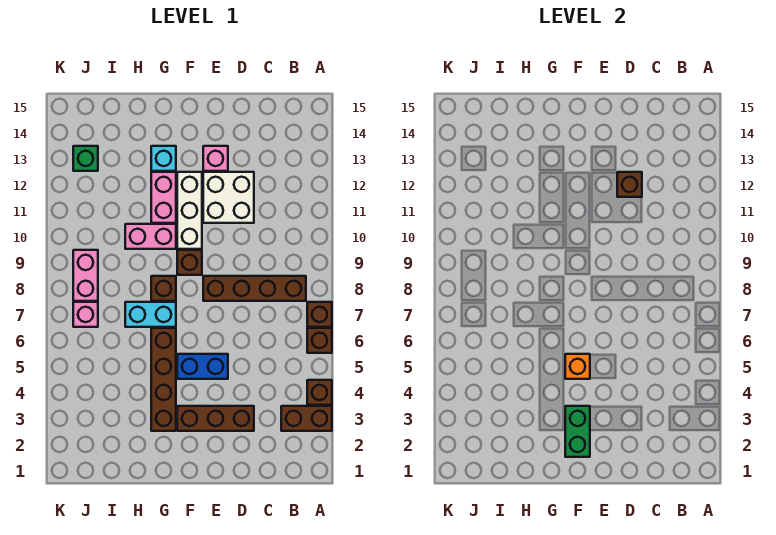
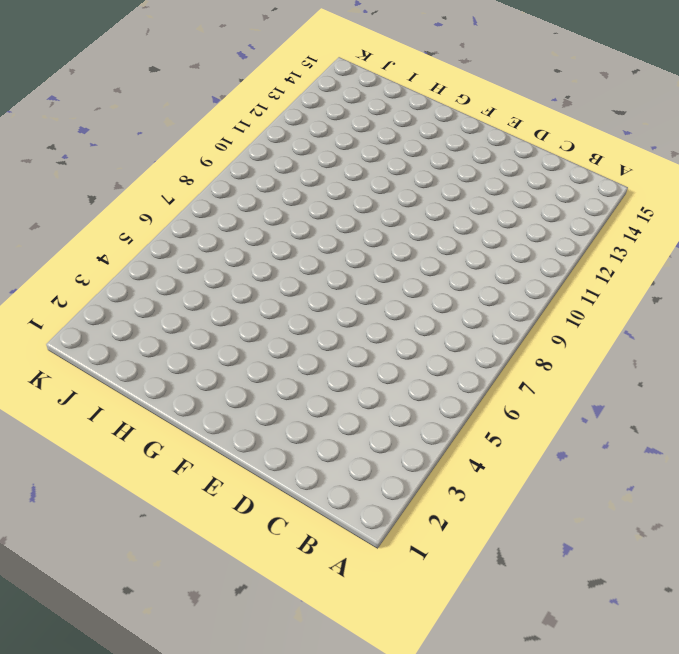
none -> brown 1x2 brick [281,406,332,431]
none -> brown 1x1 brick [307,380,332,405]
none -> brown 1x1 brick [307,328,332,353]

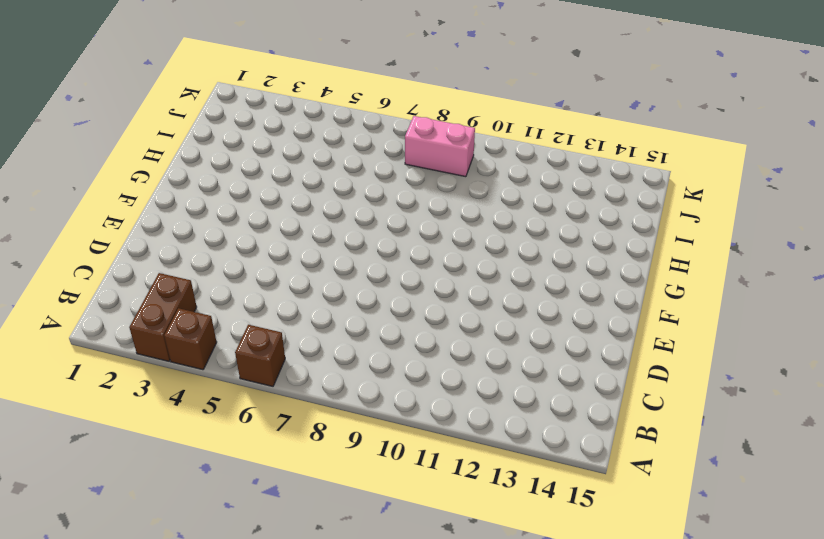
none -> brown 1x1 brick [307,302,332,327]
none -> brown 1x4 brick [203,276,306,301]
none -> brown 1x3 brick [177,406,254,431]

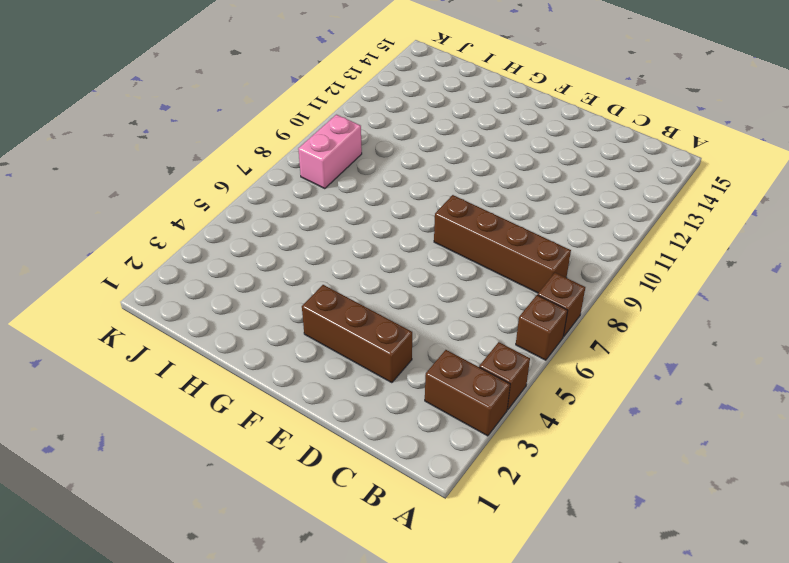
none -> white 2x2 brick [203,172,254,223]
none -> blue 1x2 brick [177,354,228,379]
none -> pink 1x1 brick [203,146,228,171]

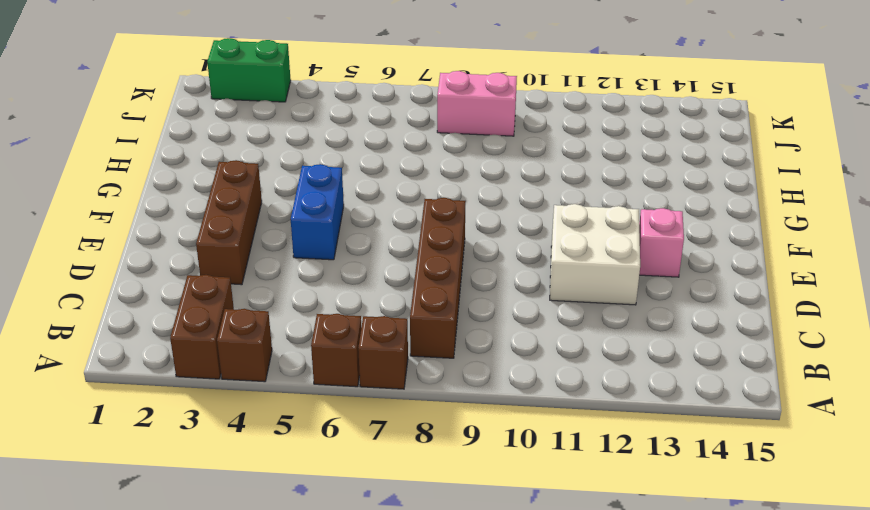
green 1x2 brick [207,38,291,102] -> green 1x2 brick moved to [565,406,590,457]
none -> brown 1x1 brick [177,250,202,275]
none -> white 1x3 brick [177,172,202,249]
none -> brown 1x4 brick [151,328,176,431]

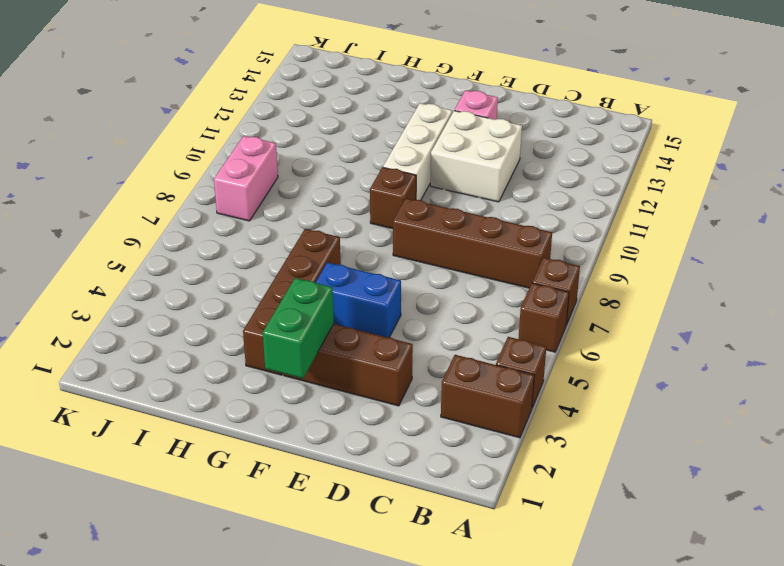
none -> cyan 1x2 brick [125,302,176,327]
none -> brown 1x1 brick [151,276,176,301]
none -> pink 1x2 brick [125,224,176,249]

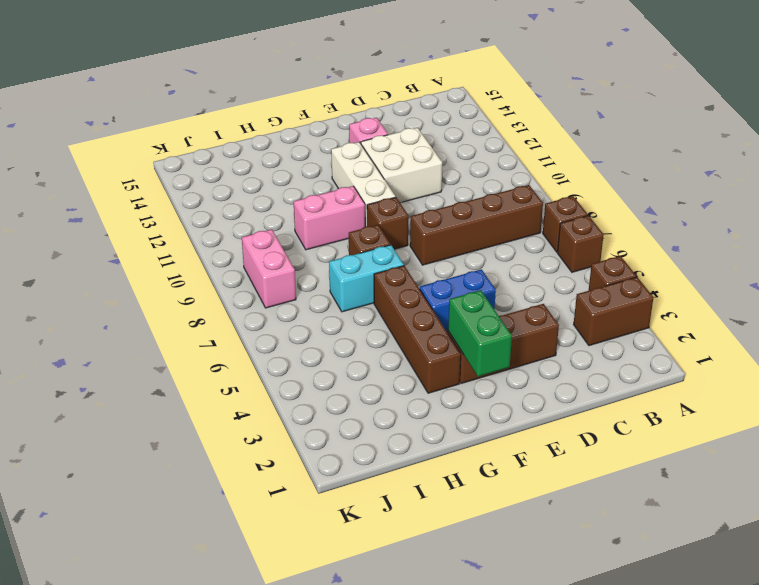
none -> pink 1x2 brick [151,172,176,223]
none -> cyan 1x1 brick [151,146,176,171]
none -> pink 1x1 brick [73,302,98,327]

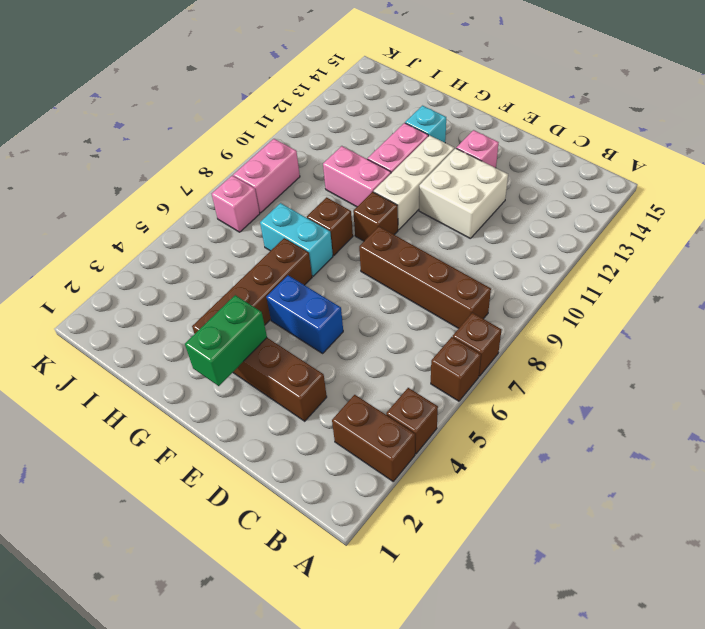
none -> green 1x1 brick [73,146,98,171]
none -> brown 1x1 brick [617,172,642,197]
none -> orange 1x1 brick [565,354,590,379]

